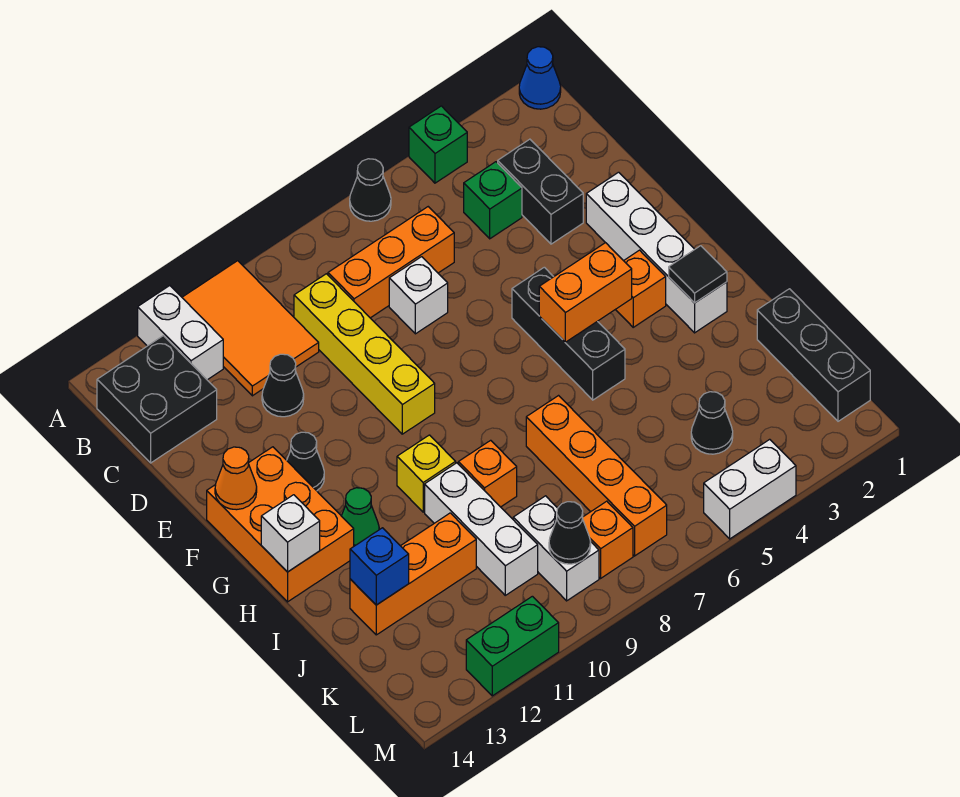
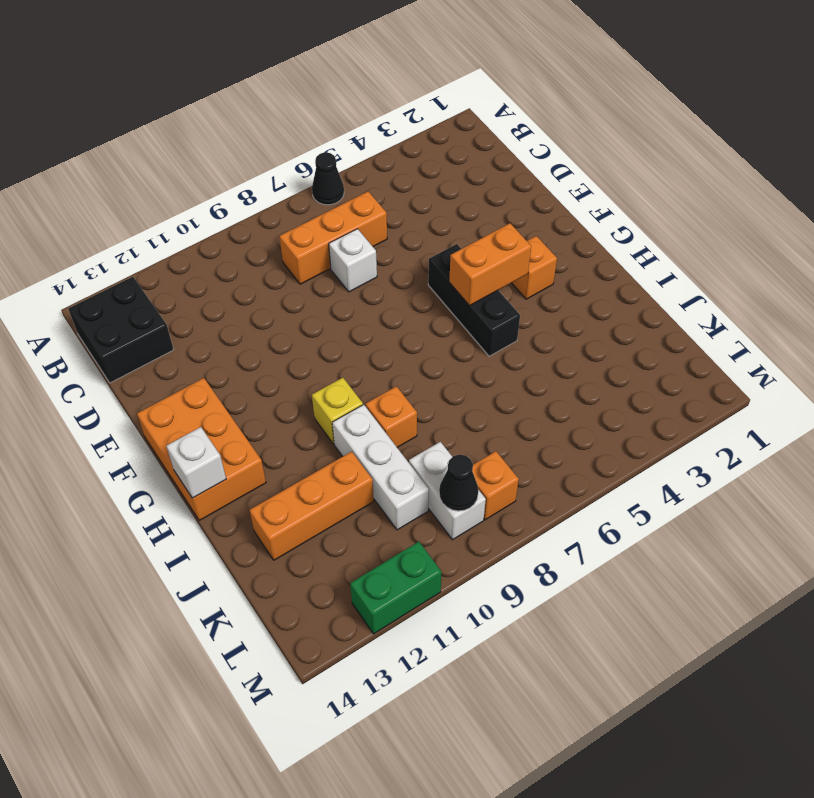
none -> blue 1x1 cone [519,47,561,109]
none -> green 1x1 brick [409,106,467,183]
none -> orange 2x3 tile [182,261,319,396]
none -> white 1x2 brick [138,286,223,380]

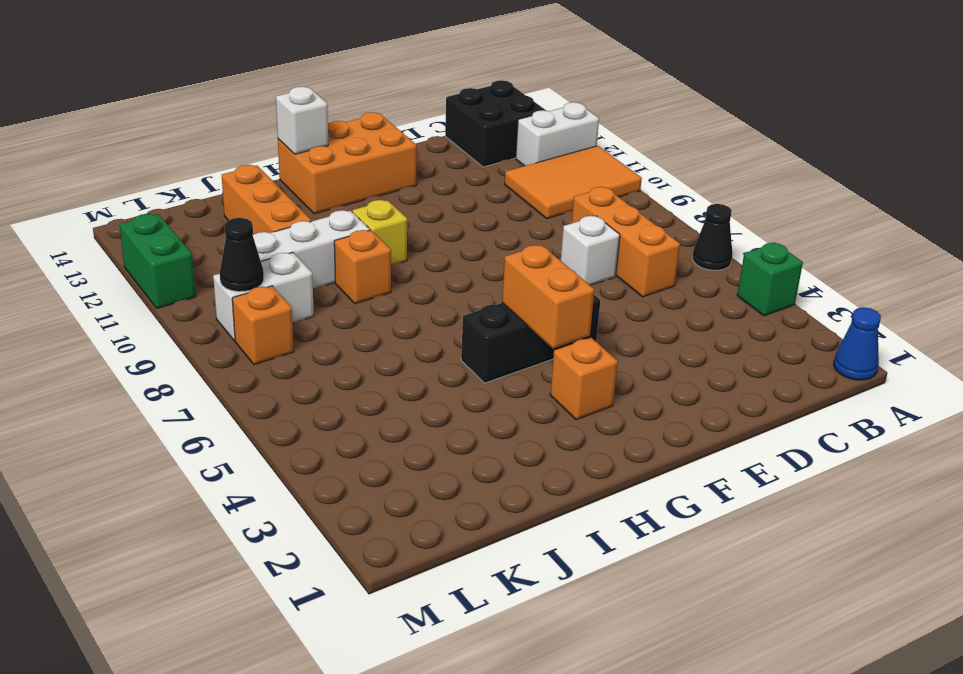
none -> black 1x2 brick [498,139,583,244]
none -> green 1x1 brick [464,162,522,239]
none -> yellow 1x4 brick [294,274,435,434]
none -> black 1x1 cone [262,354,304,417]

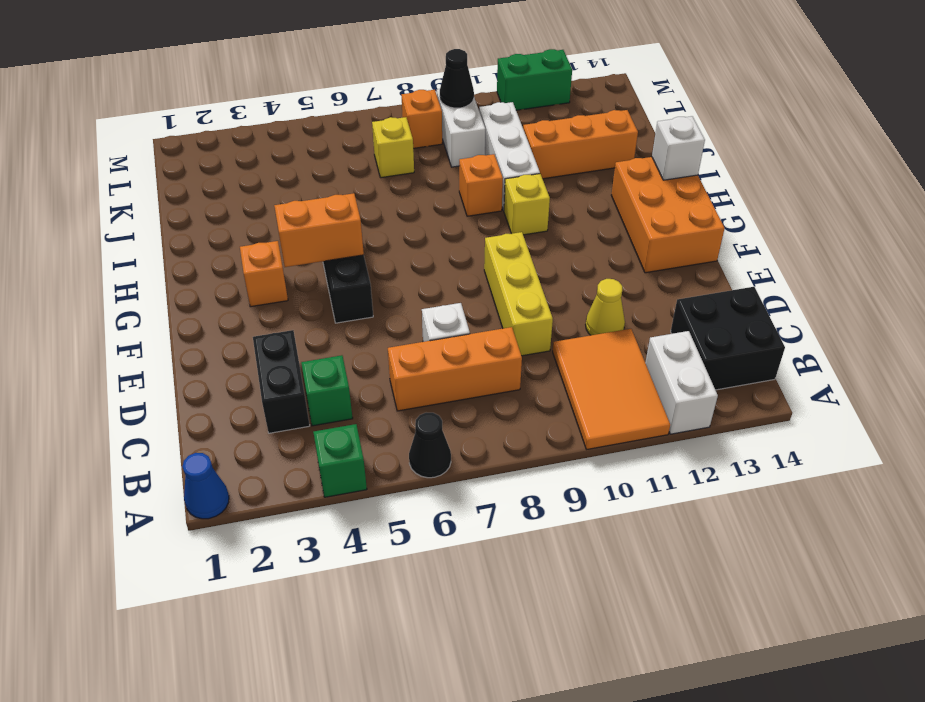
yellow 1x3 brick [484,232,553,356] -> yellow 1x4 brick [294,274,435,434]
yellow 1x1 cone [586,279,625,335] -> black 1x1 cone [262,354,304,417]
yellow 1x1 brick [372,117,414,178] -> orange 1x4 brick [526,396,667,556]
none -> white 1x4 brick [586,172,727,333]
none -> black 1x1 cone [287,432,324,491]
none -> green 1x1 cone [342,488,379,546]
none -> black 1x3 brick [757,289,870,421]

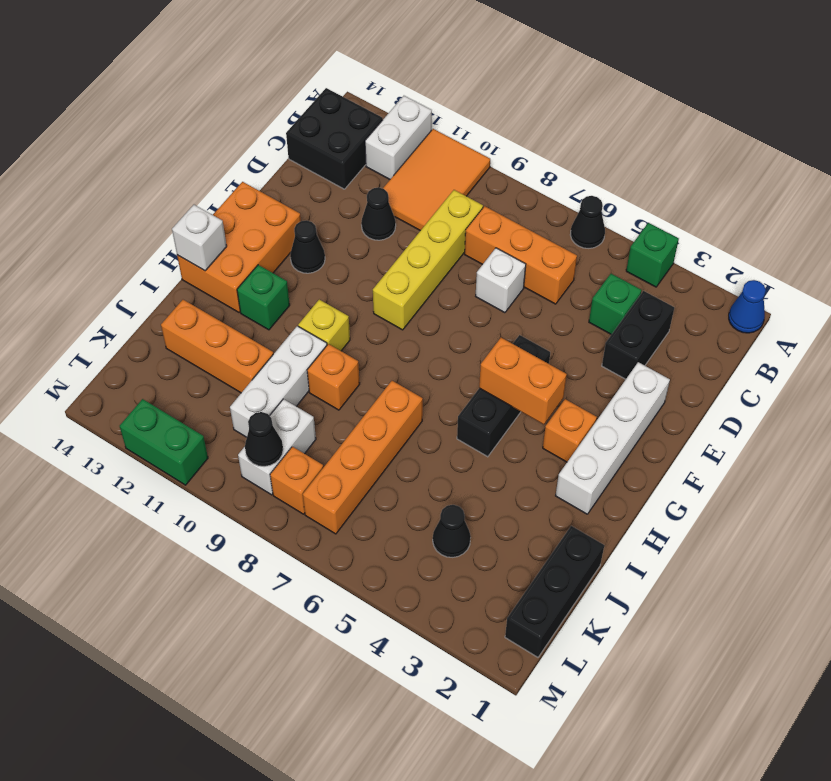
green 1x1 brick [237,265,290,330] -> green 1x1 cone [342,488,379,546]
none -> white 1x2 brick [704,439,796,539]
none -> orange 1x1 cone [215,447,257,510]
none -> black 1x1 tile [669,246,727,303]
none -> blue 1x1 brick [350,528,409,605]

